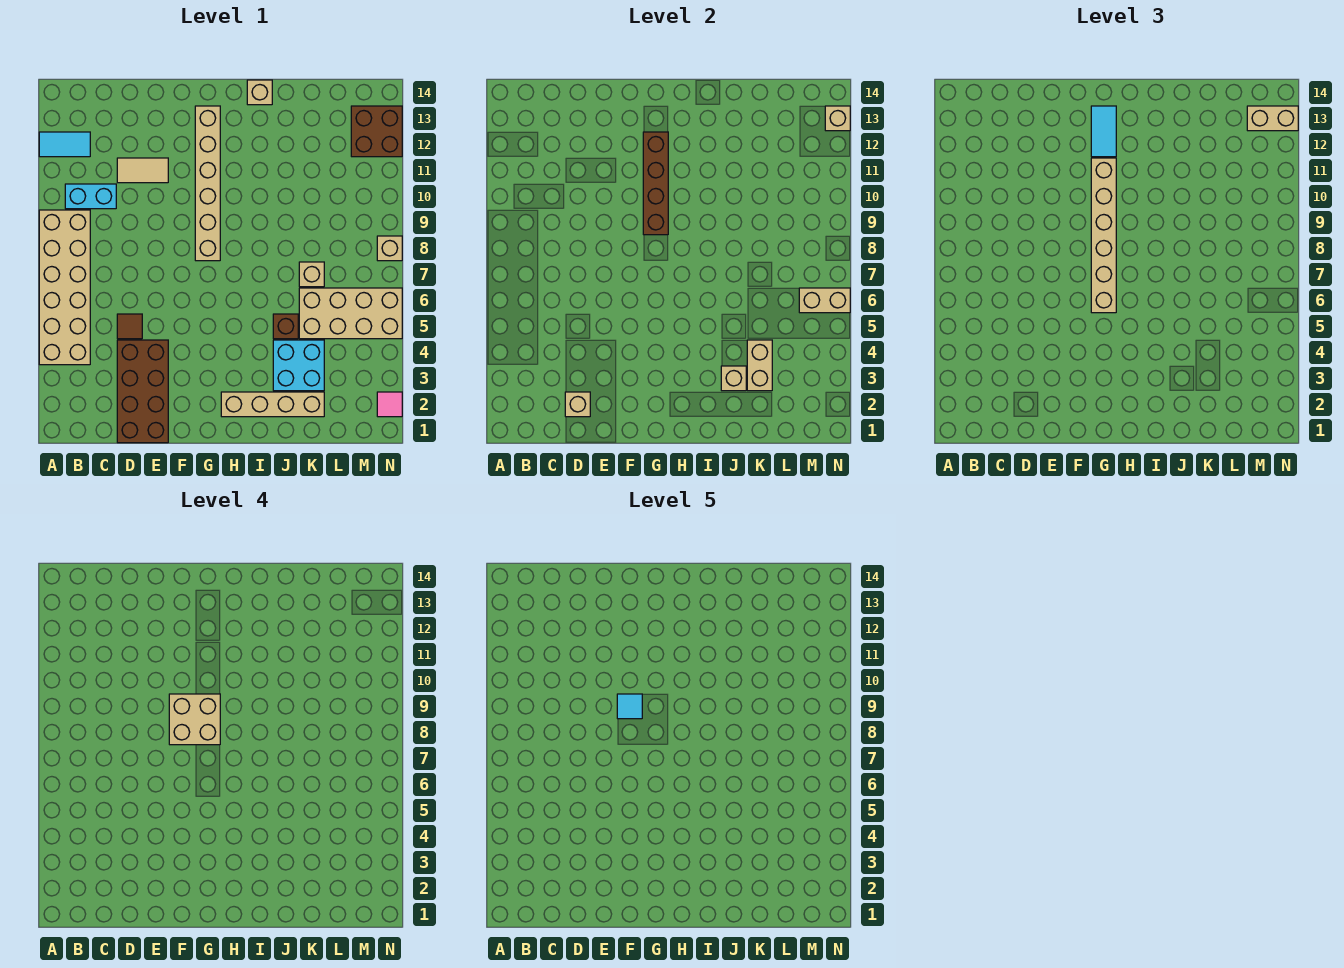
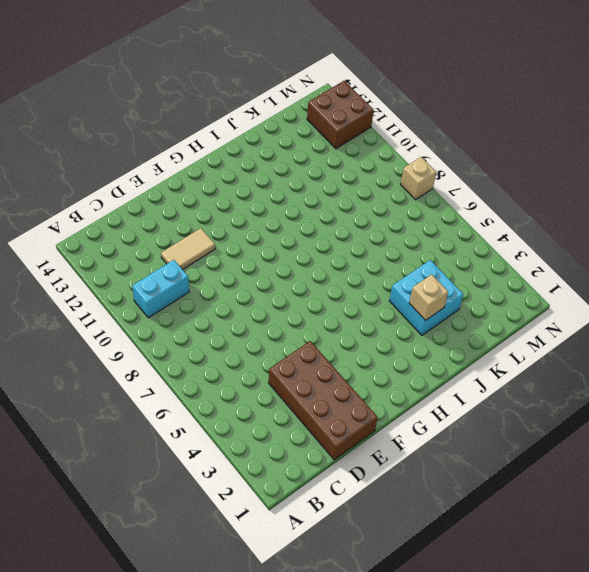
none -> tan 2x6 brick [39,210,90,365]
none -> cyan 1x2 tile [39,132,90,157]
none -> brown 1x1 tile [117,314,142,339]

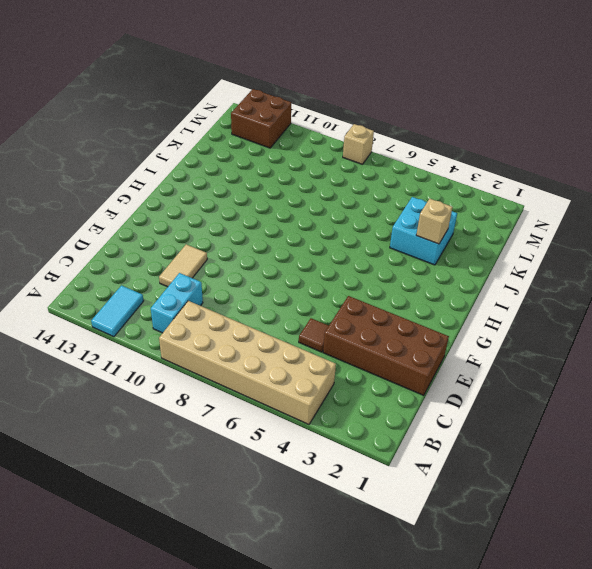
none -> tan 1x6 brick [195,106,220,261]
none -> tan 1x4 brick [221,392,324,417]
none -> tan 1x1 brick [247,80,272,105]

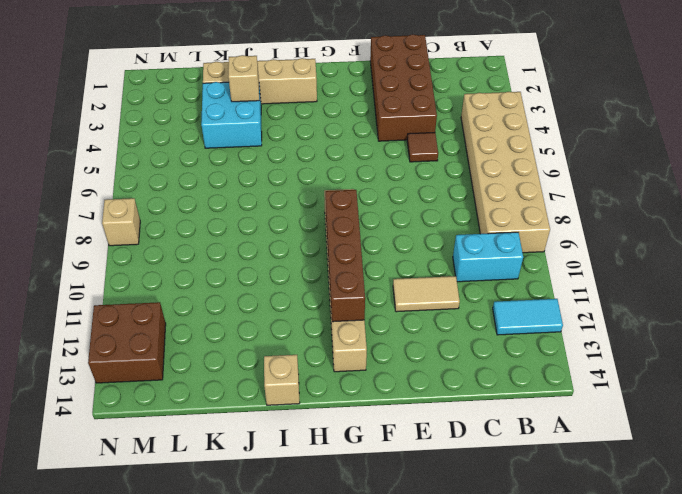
none -> brown 1x1 brick [273,314,298,339]
none -> tan 2x4 brick [299,288,402,339]
none -> tan 1x1 brick [299,262,324,287]

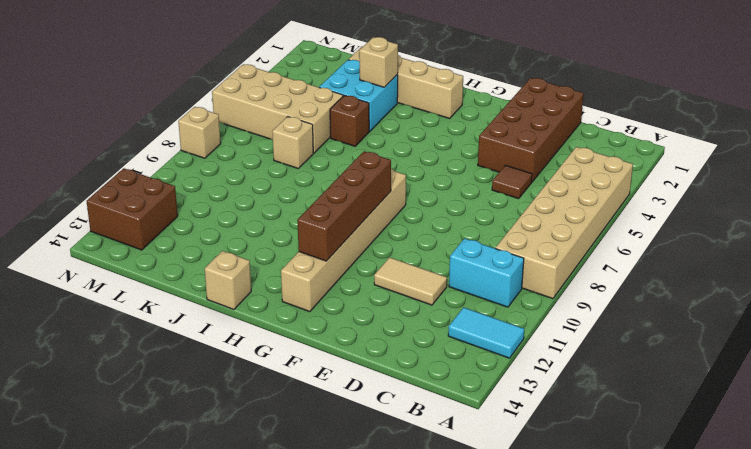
none -> pink 1x1 tile [377,392,402,417]
none -> tan 1x1 brick [565,392,590,417]
none -> tan 1x2 brick [747,340,772,391]

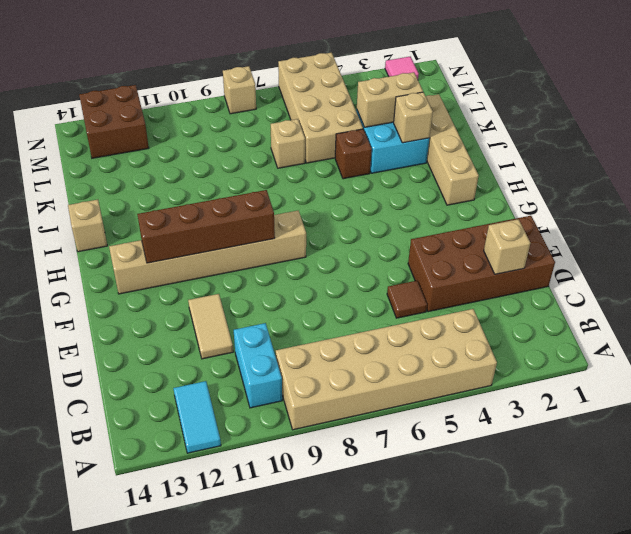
none -> tan 1x2 brick [799,288,850,313]
none -> tan 1x1 brick [825,106,850,131]
none -> tan 1x6 brick [1091,158,1116,313]

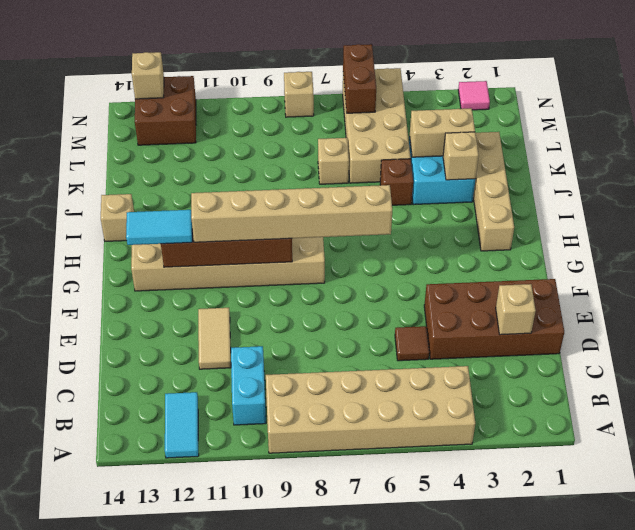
brown 1x2 brick [343,44,376,113] -> tan 1x2 brick [799,288,850,313]
none -> tan 1x2 brick [1247,106,1298,131]
none -> tan 2x2 brick [169,694,220,745]
none -> cyan 1x1 tile [617,694,642,719]

